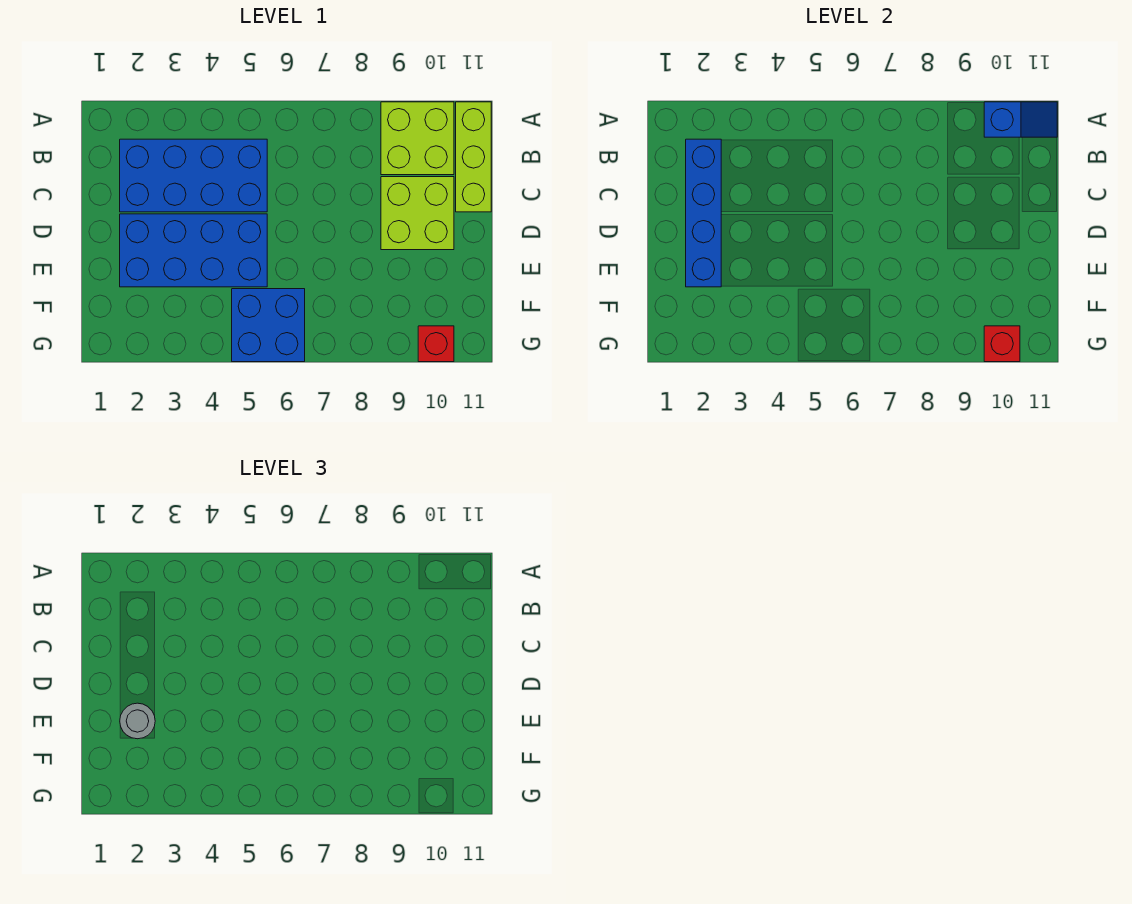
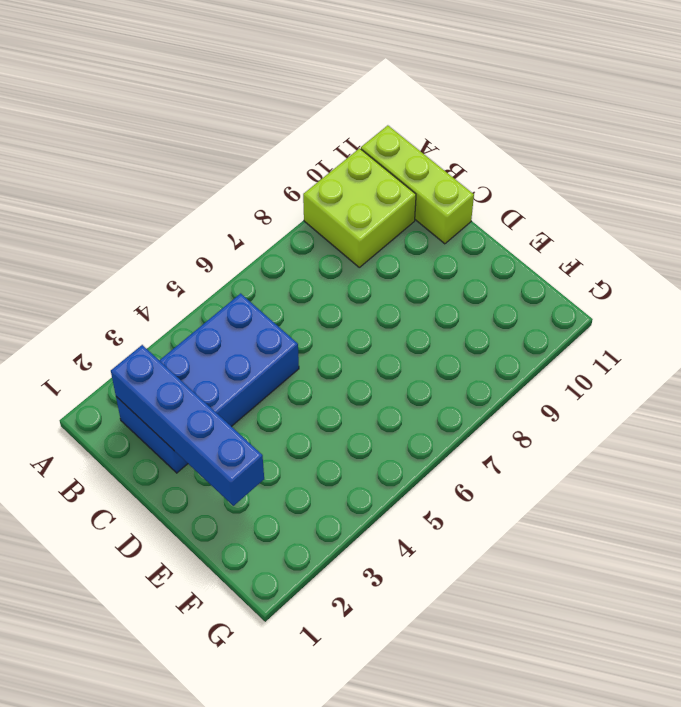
none -> lime 2x2 brick [381,177,454,250]
none -> blue 2x4 brick [120,214,267,287]

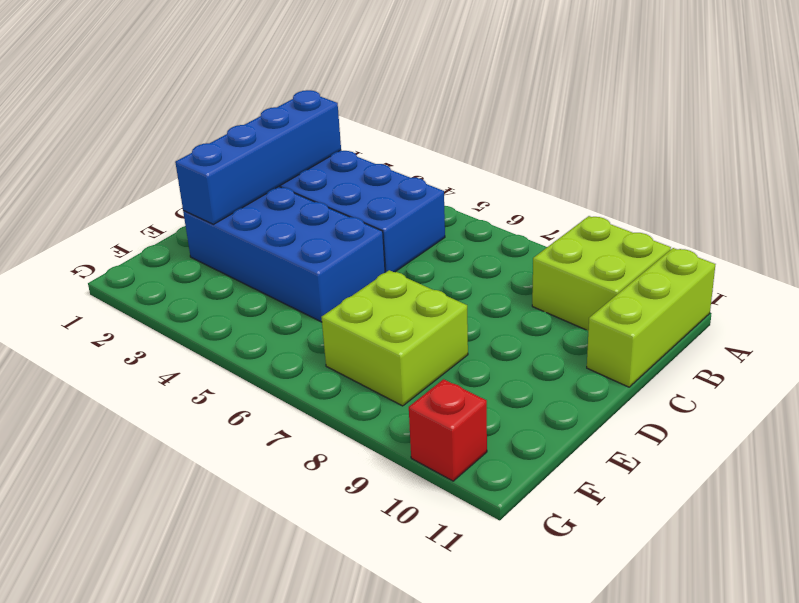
lime 2x2 brick [321,270,468,406] -> lime 2x2 brick moved to [381,177,454,250]
none -> blue 2x2 brick [232,289,305,362]
none -> blue 1x2 slope [984,102,1057,137]

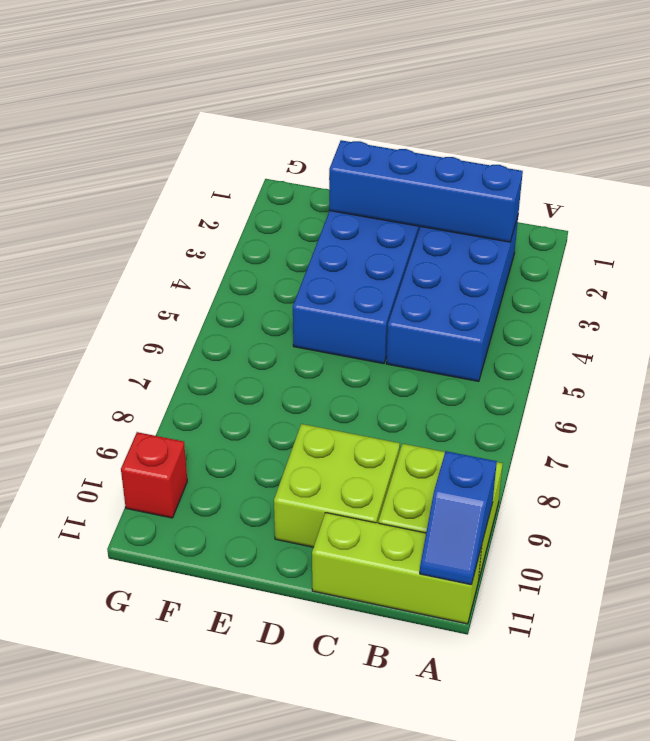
none -> blue 2x2 brick [232,289,305,362]
none -> red 1x1 brick [984,326,1020,362]

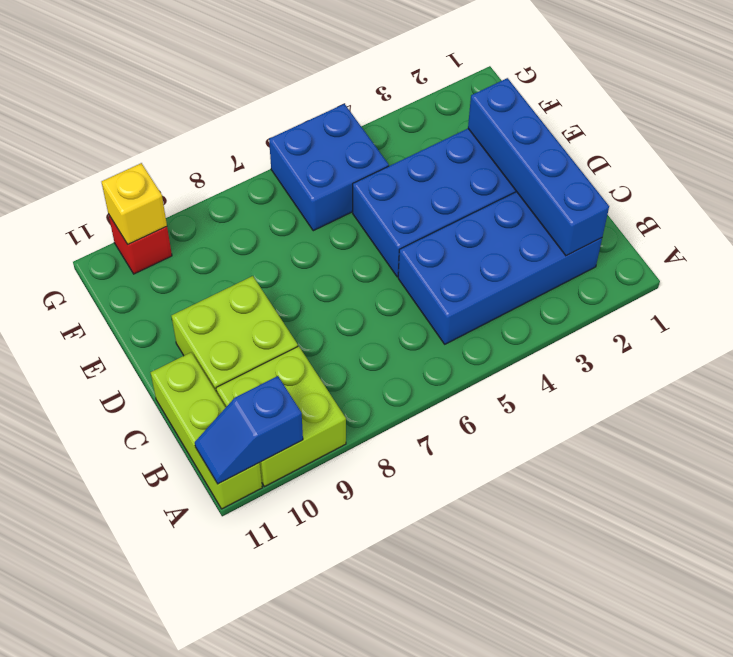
yellow 1x1 brick [102,163,167,244] -> red 1x1 brick [984,326,1020,362]
none -> grey 1x1 round brick [120,703,155,739]

